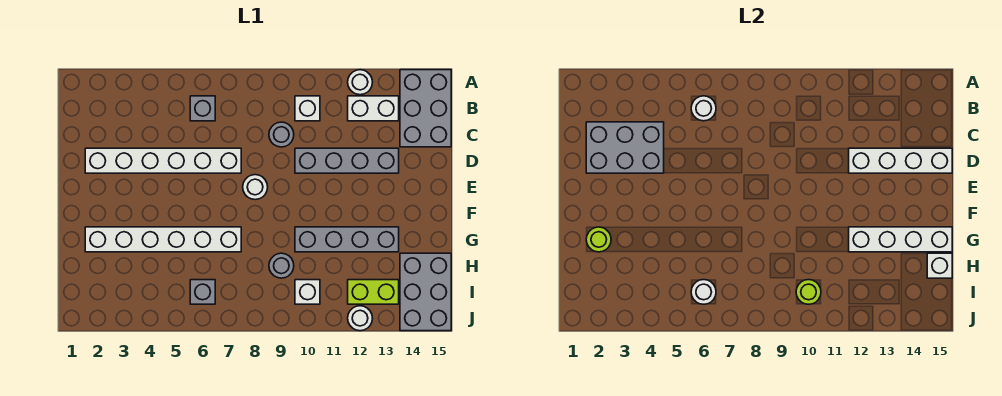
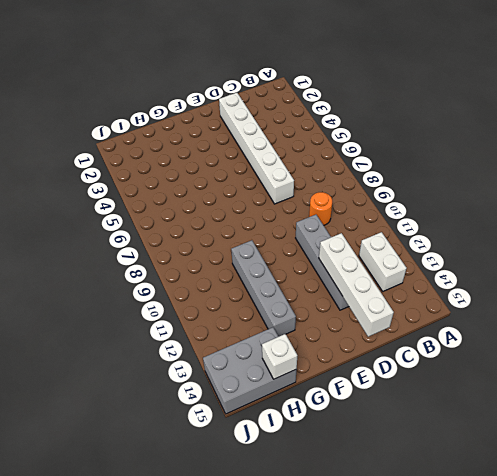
orange 1x1 round brick [309,192,332,225] -> grey 1x1 round brick [269,122,294,147]
none -> white 1x1 round brick [348,70,373,95]
none -> grey 2x3 brick [400,70,451,147]
none -> grey 1x1 brick [190,96,215,121]

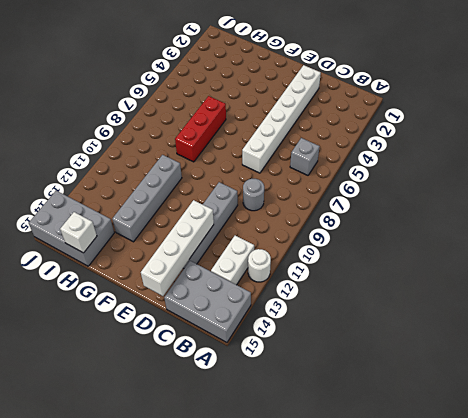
red 1x3 brick [175,96,226,162] -> white 1x6 brick [85,227,241,252]
none -> white 1x1 brick [295,96,320,121]
none -> white 1x1 round brick [243,175,268,200]
none -> grey 1x1 round brick [269,253,294,278]

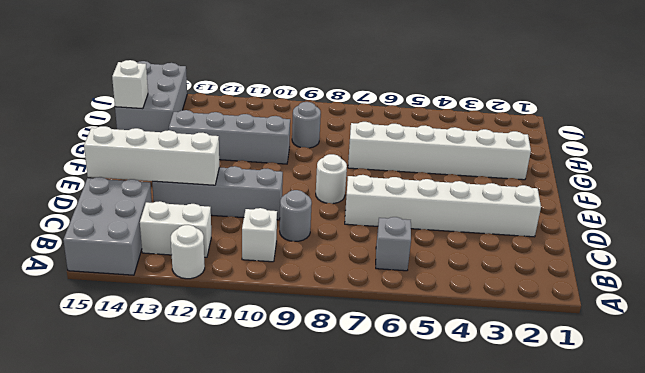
none -> grey 1x1 brick [190,280,215,304]
none -> white 1x1 brick [295,280,320,304]
none -> lime 1x2 brick [348,280,399,304]

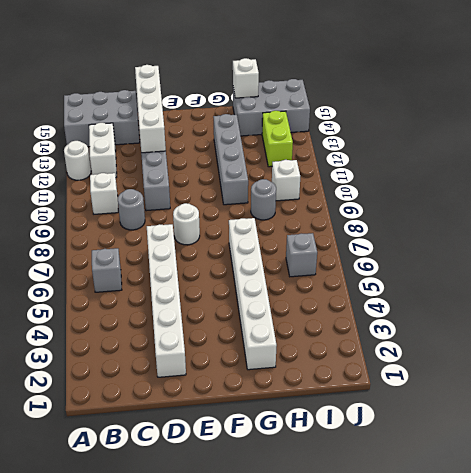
none -> white 1x1 round brick [348,306,373,331]
none -> white 1x1 round brick [691,96,716,121]
none -> grey 2x3 brick [586,122,664,173]

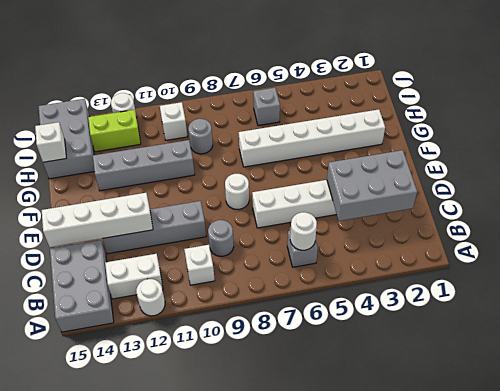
none -> lime 1x1 round brick [586,227,611,252]
none -> white 1x4 brick [849,227,952,252]
none -> white 1x1 round brick [691,280,716,304]

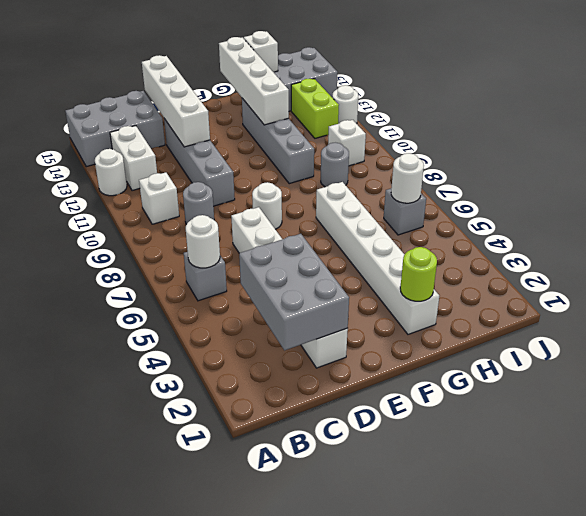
none -> lime 1x1 round brick [796,280,821,304]

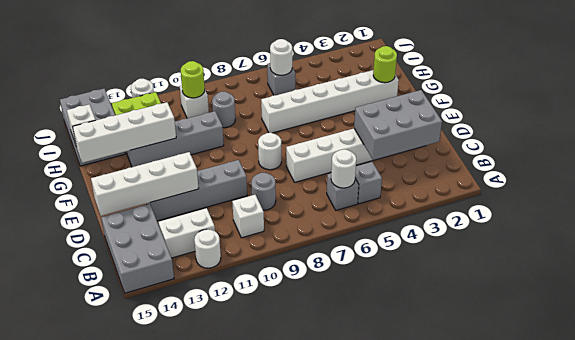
grey 1x1 brick [355,162,382,204] -> none

